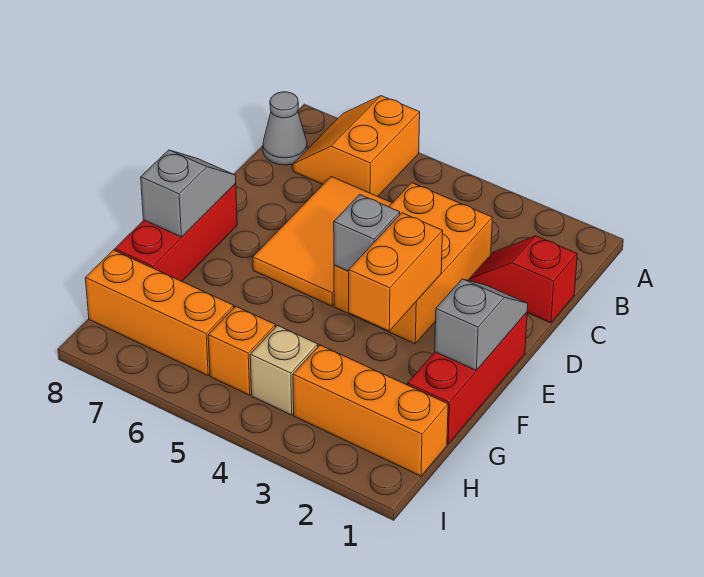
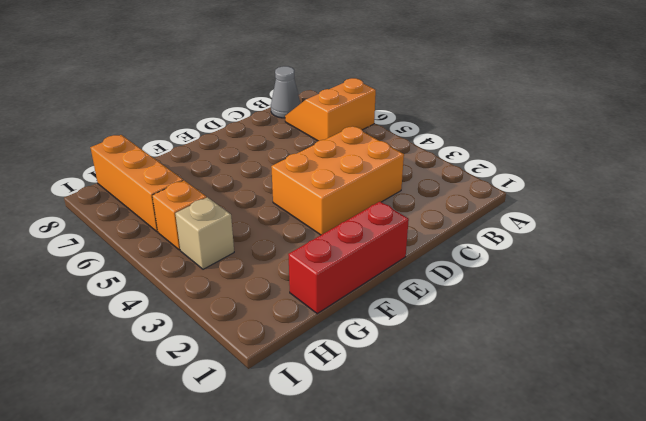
none -> red 1x2 slope [469,236,577,323]
none -> orange 2x3 tile [253,177,392,306]
none -> red 1x3 brick [115,183,237,281]

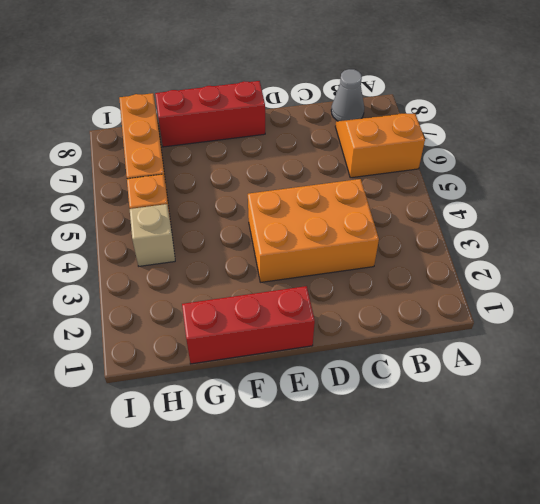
none -> red 1x2 slope [469,236,577,323]
none -> orange 2x3 tile [253,177,392,306]
none -> orange 1x3 brick [293,345,448,476]

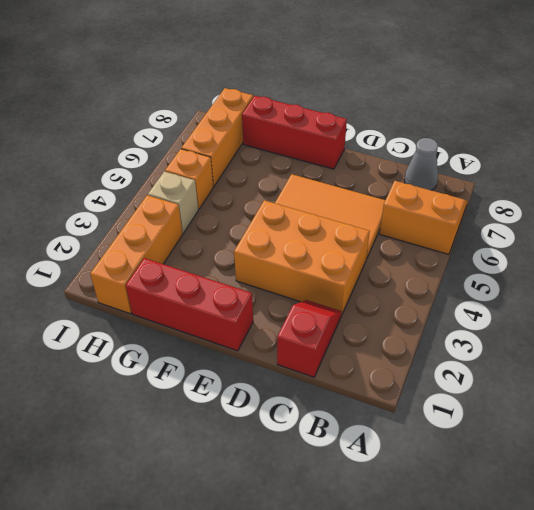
none -> grey 1x2 slope [435,279,528,371]
none -> orange 1x2 brick [348,213,443,331]
none -> grey 1x1 brick [334,195,400,271]

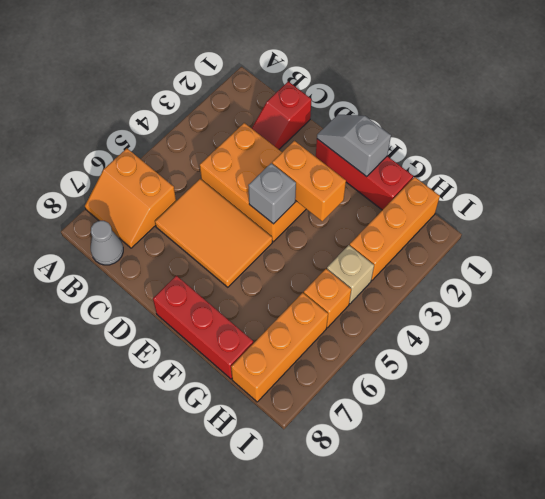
none -> grey 1x2 slope [141,150,236,237]

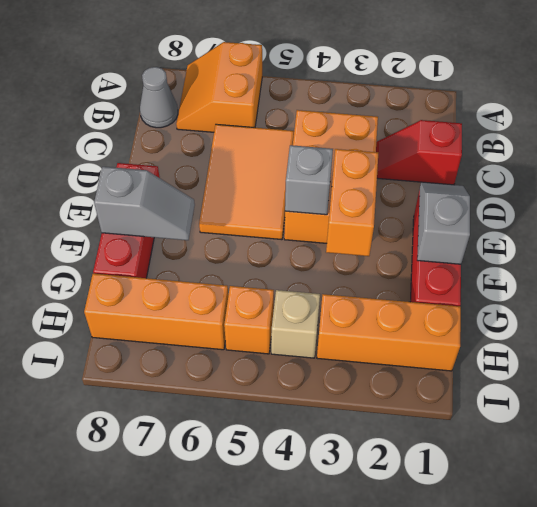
grey 1x2 slope [94,167,195,240] -> grey 1x2 slope turned to [141,150,236,237]

